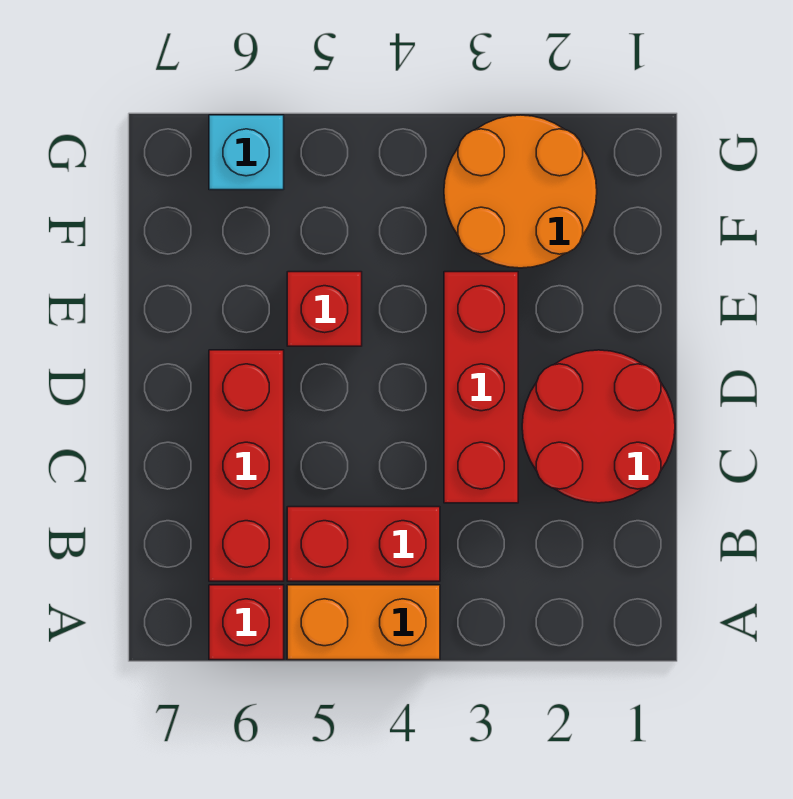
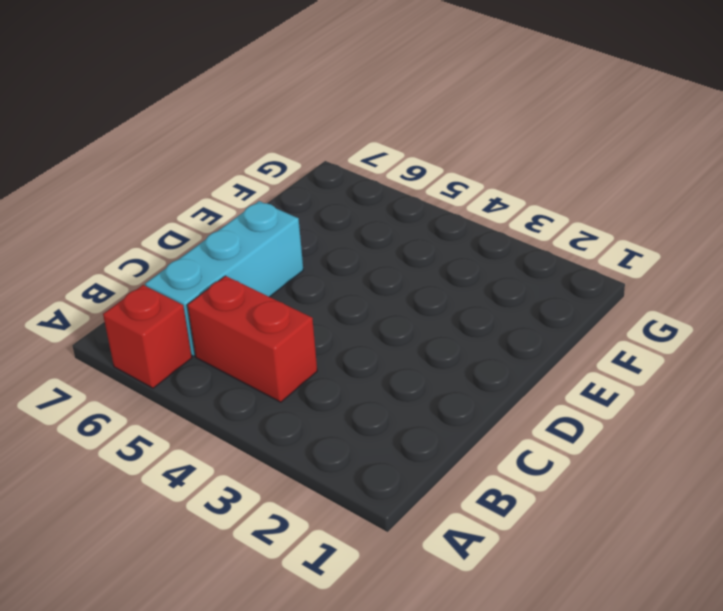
cyan 1x3 brick [145,201,303,356] -> red 1x3 brick [209,350,284,581]
none -> orange 1x2 brick [287,585,440,660]
none -> red 2x2 round brick [522,350,675,503]

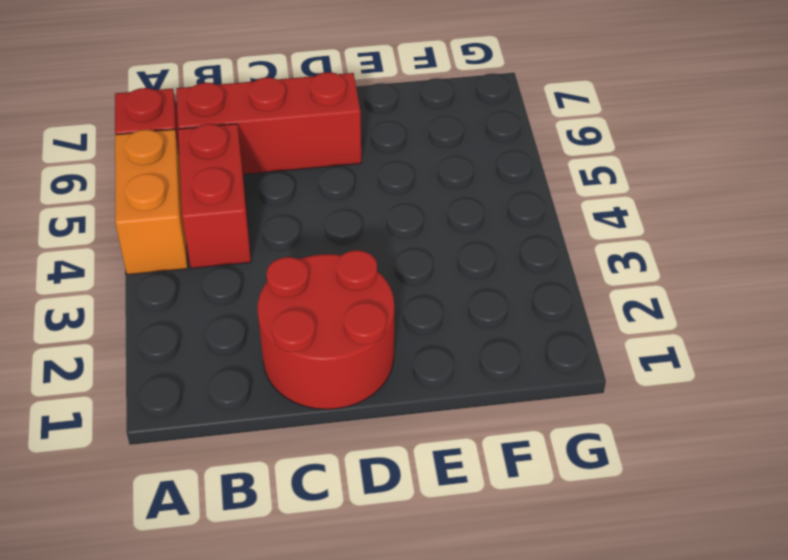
none -> red 1x3 brick [444,272,518,503]
none -> red 1x1 brick [287,272,362,346]

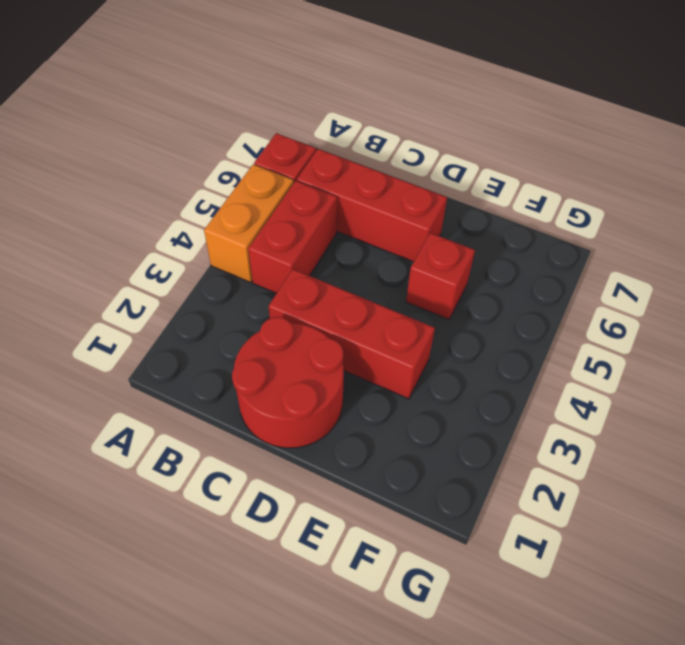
none -> orange 2x2 round brick [444,115,597,268]
none -> cyan 1x1 brick [209,115,284,190]

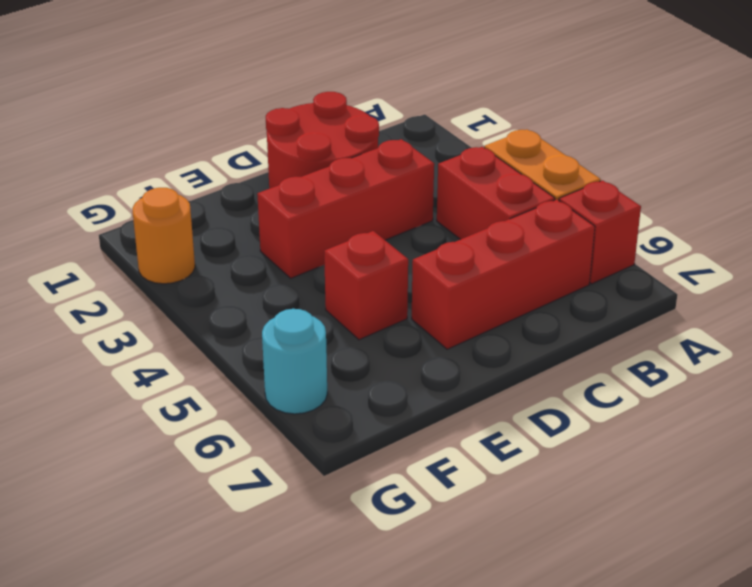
orange 1x1 round brick [132,188,195,284] -> orange 2x2 round brick [444,115,597,268]
cyan 1x1 round brick [262,309,327,414] -> cyan 1x1 brick [209,115,284,190]

